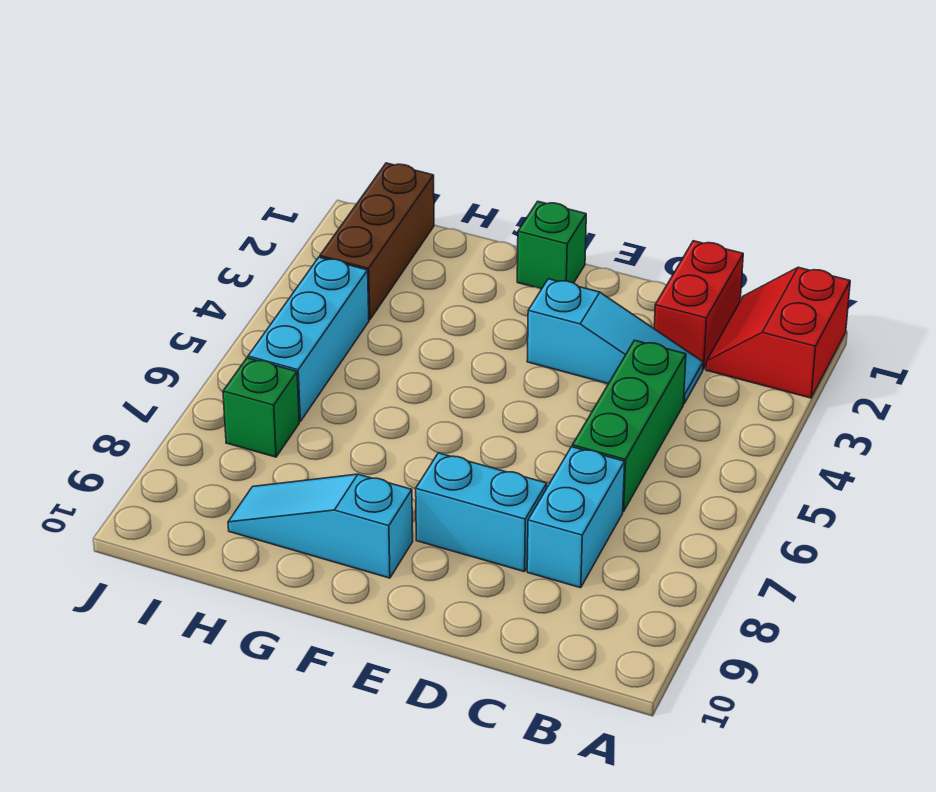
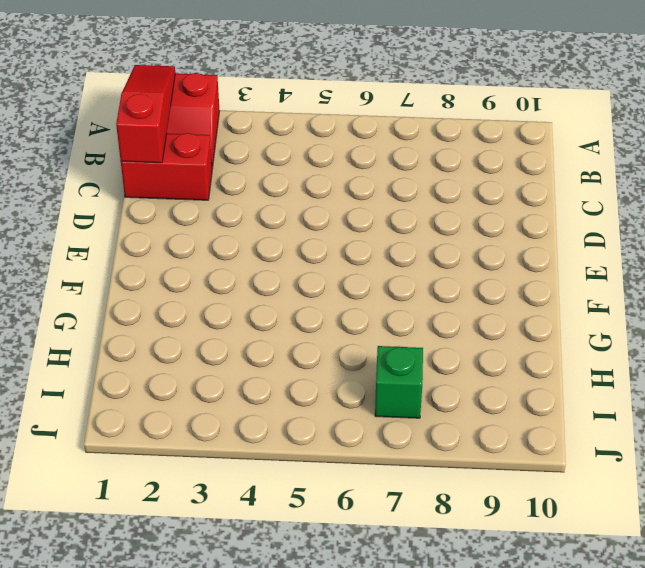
red 1x3 slope [116,65,175,163] -> none
none -> cyan 1x3 slope [527,279,703,404]
none -> green 1x3 brick [572,340,686,512]

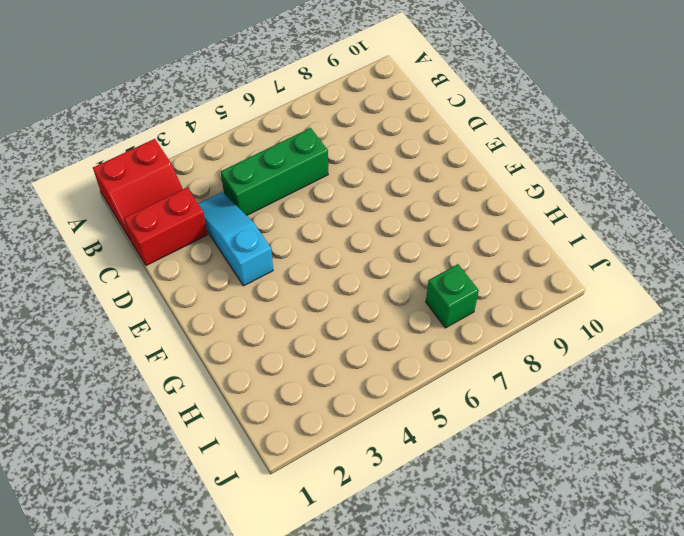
none -> cyan 1x2 brick [527,447,625,588]
none -> cyan 1x2 brick [416,453,547,572]

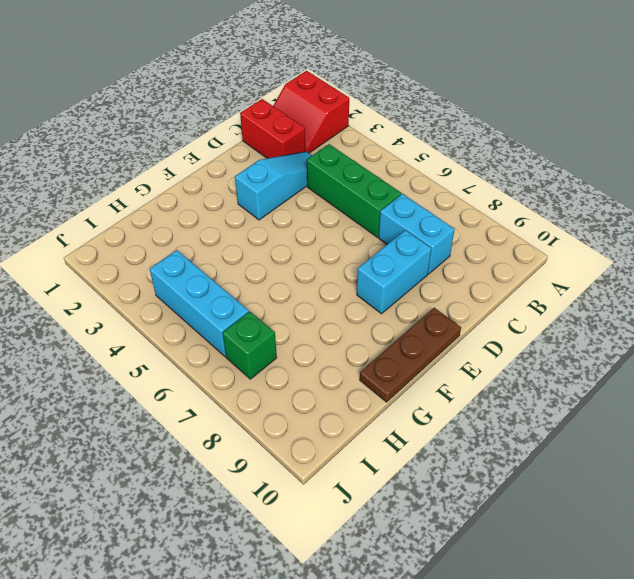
brown 1x3 plate [360,308,461,402] -> none
none -> green 1x1 brick [517,201,586,289]
none -> cyan 1x3 slope [228,474,413,578]

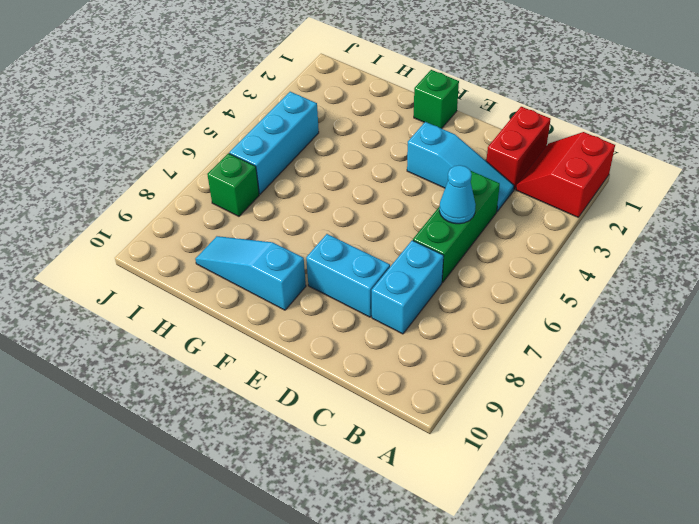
cyan 1x1 cone [439,165,476,224] -> none
none -> brown 1x3 brick [320,163,434,320]

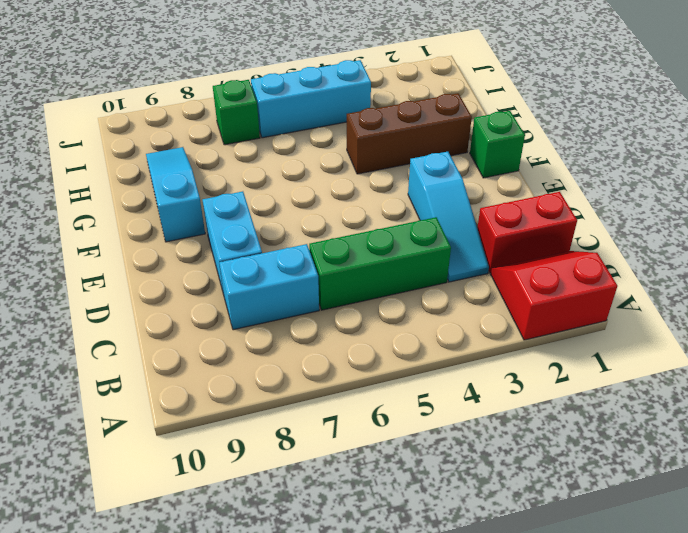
brown 1x3 brick [347,93,472,174] -> brown 1x3 brick moved to [320,163,434,320]

